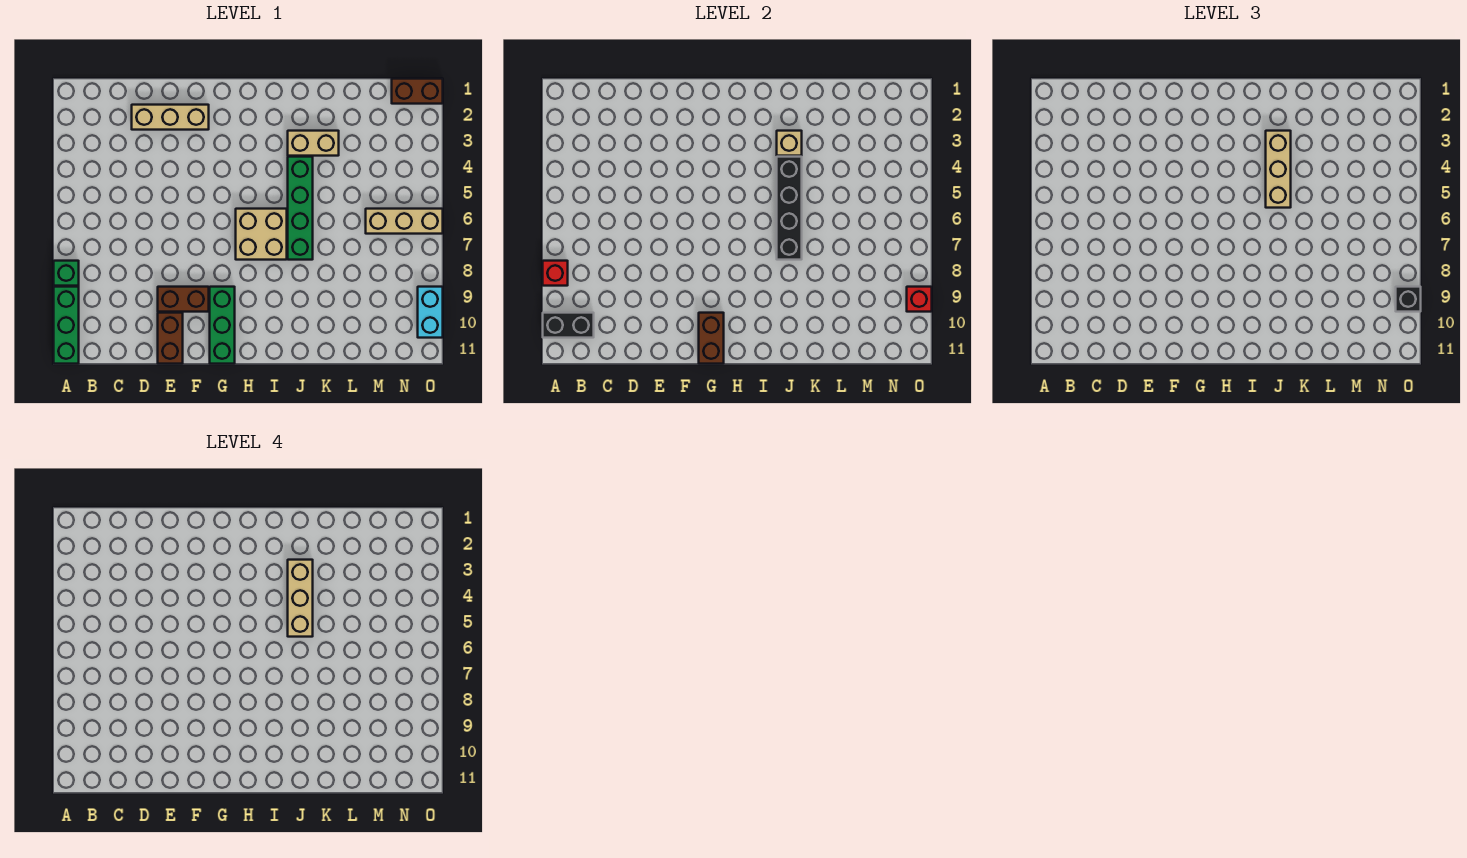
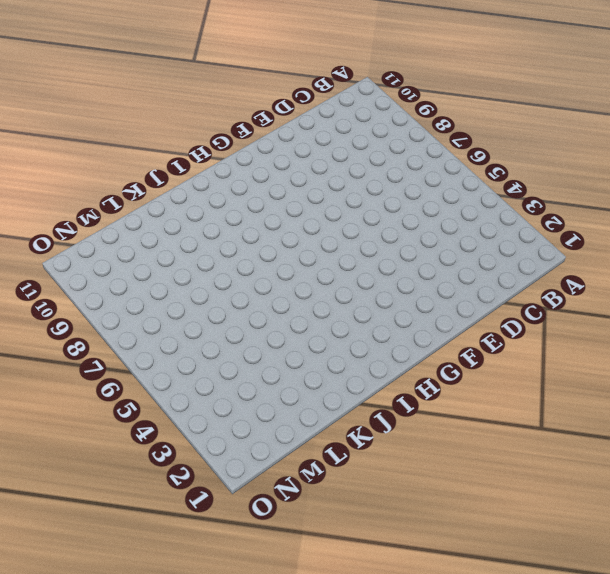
none -> green 1x1 brick [54,261,79,286]
none -> green 1x3 brick [54,287,79,364]
none -> tan 1x3 brick [132,105,209,130]

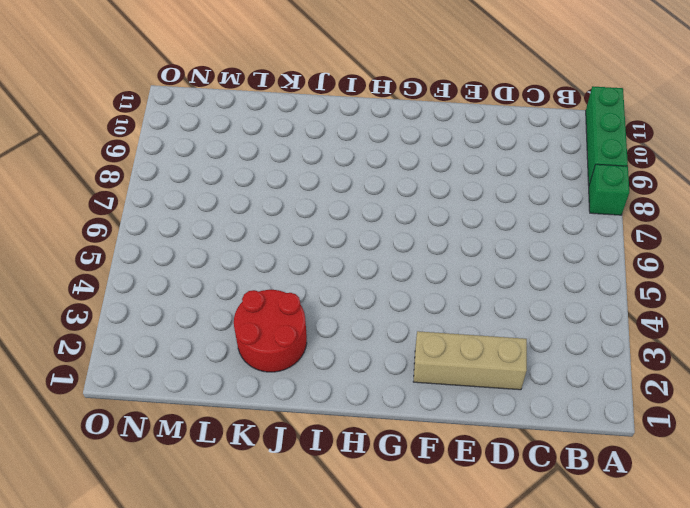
red 2x2 round brick [234,290,307,372] -> tan 1x2 brick [288,131,339,156]
none -> brown 1x2 brick [158,287,209,312]
none -> brown 1x2 brick [158,313,183,364]
none -> green 1x3 brick [210,287,235,364]

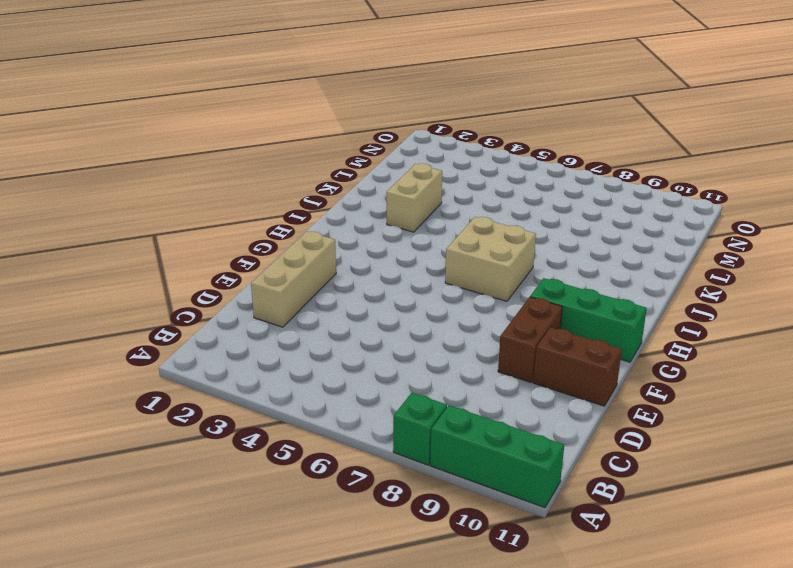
none -> green 1x4 brick [288,157,313,260]
none -> tan 1x3 brick [366,209,443,234]
none -> brown 1x2 brick [392,79,443,104]

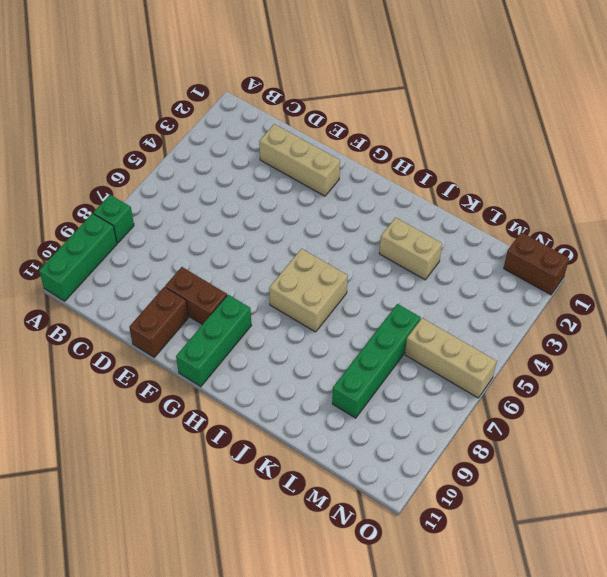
green 1x4 brick [332,304,421,418] -> green 1x4 brick moved to [288,157,313,260]
none -> cyan 1x2 brick [418,287,443,338]
none -> red 1x1 brick [543,261,568,286]
none -> black 1x2 brick [543,313,594,338]

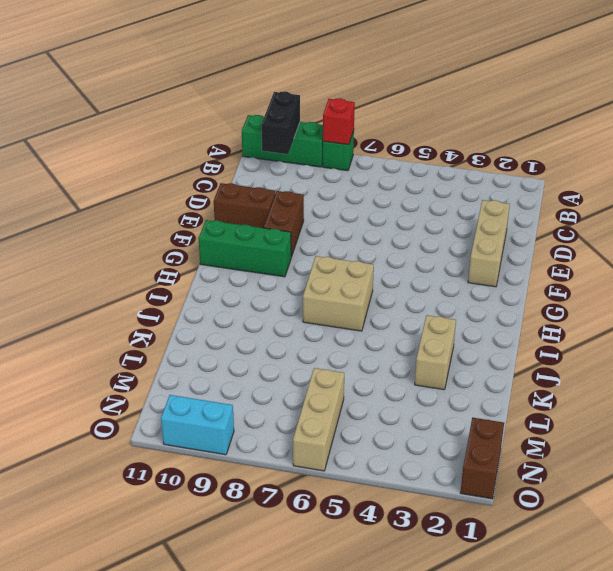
none -> green 1x4 brick [288,157,313,260]
none -> brown 1x2 brick [699,313,724,364]
none -> tan 1x1 brick [777,131,802,156]

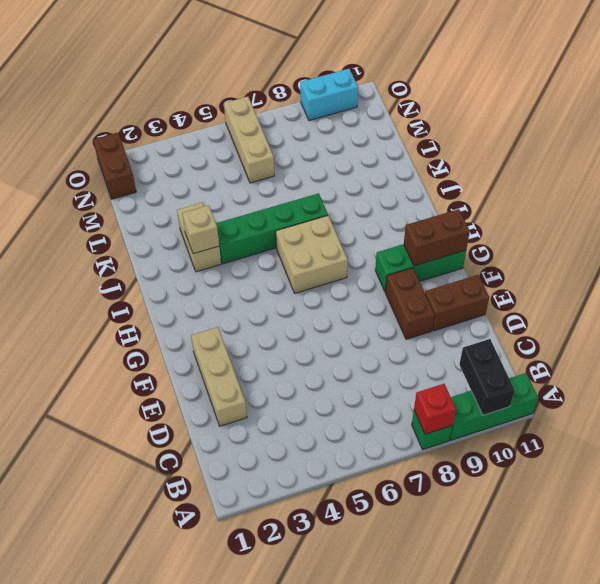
none -> black 1x4 brick [777,157,802,260]
none -> red 1x1 brick [907,287,932,312]
none -> tan 1x3 brick [1266,131,1291,208]

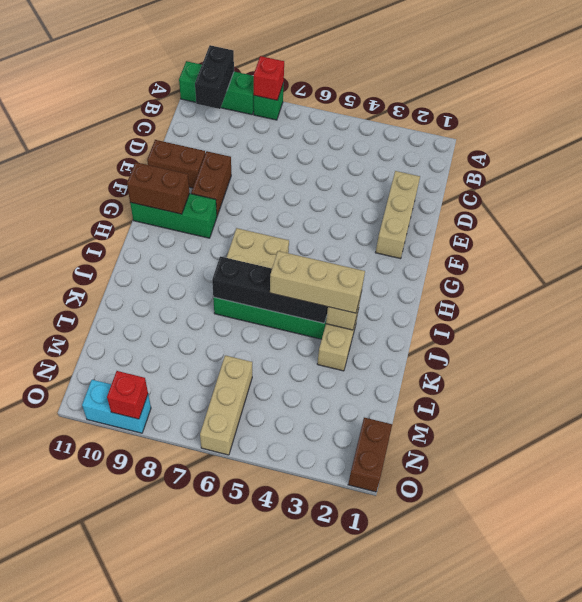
none -> black 1x1 brick [1396,287,1421,312]
none -> tan 1x3 brick [288,560,313,637]

